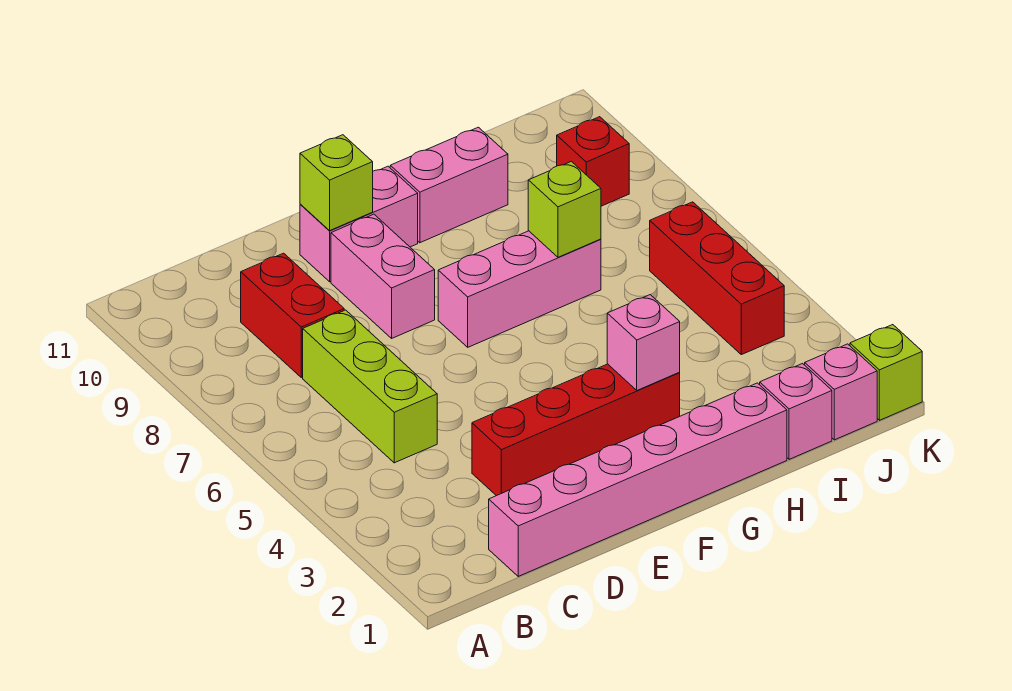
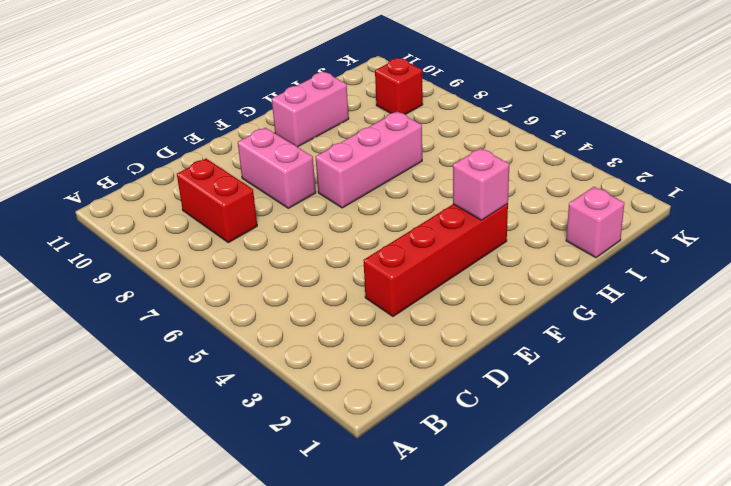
none -> pink 1x6 brick [489,383,787,576]
none -> lime 1x3 brick [303,310,437,463]
none -> pink 1x2 brick [300,166,418,282]

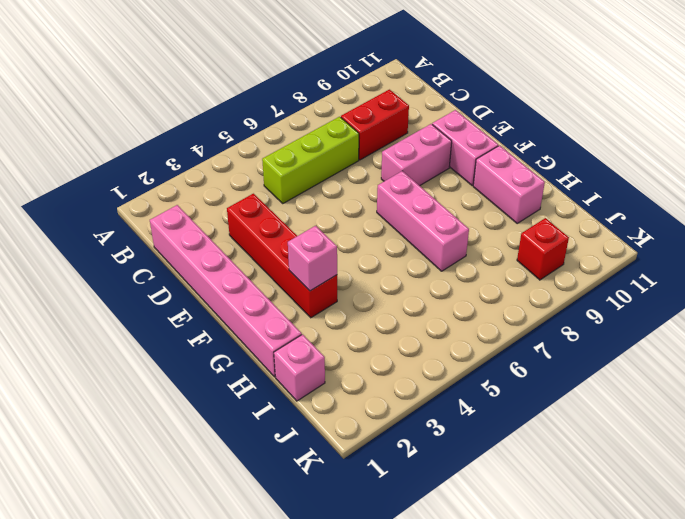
none -> pink 1x1 brick [805,344,877,440]
none -> red 1x3 brick [650,202,784,355]
none -> lime 1x1 brick [850,325,922,420]

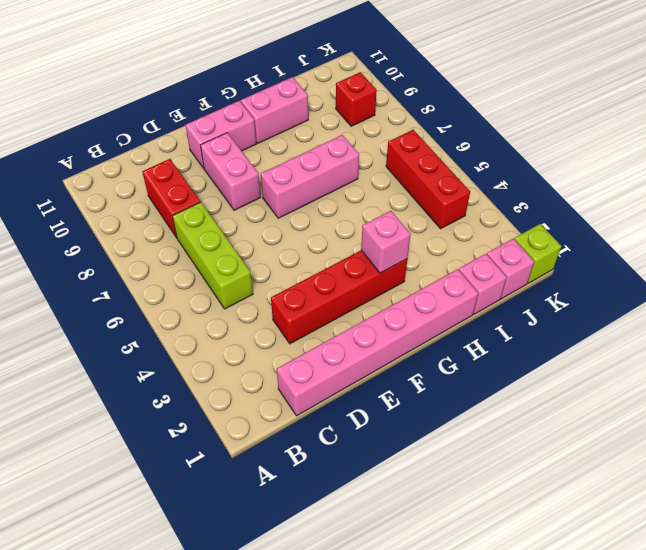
none -> lime 1x1 brick [300,135,373,230]
none -> lime 1x1 brick [528,161,601,257]

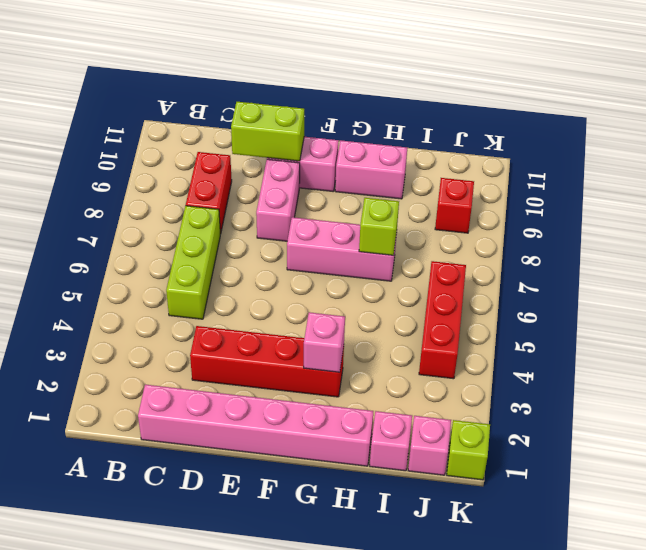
lime 1x2 brick [231,102,304,161] -> lime 1x1 brick [300,135,373,230]

